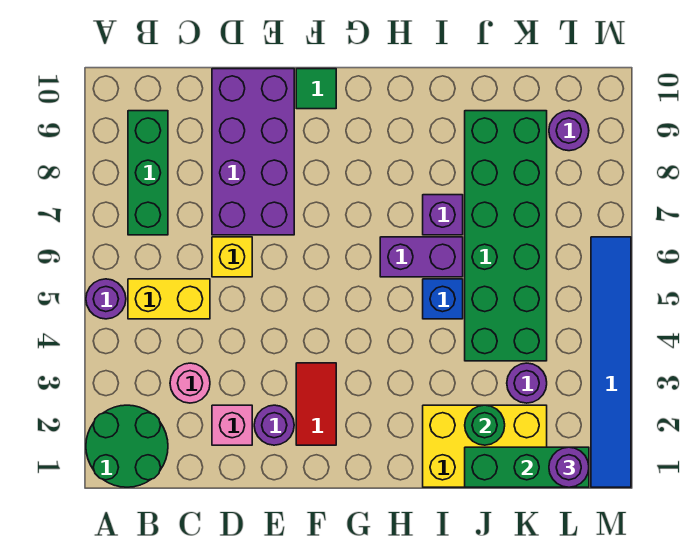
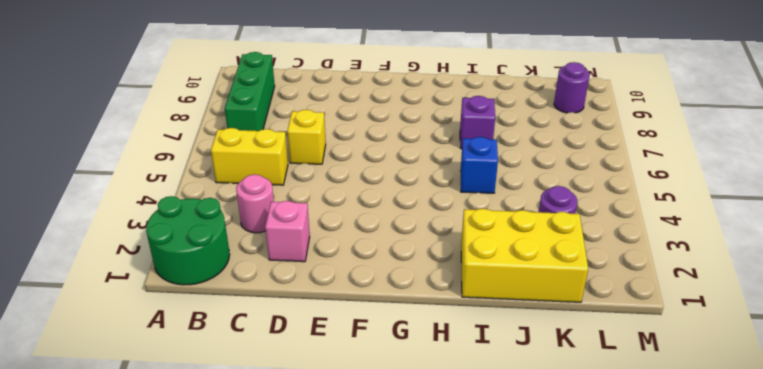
none -> purple 1x1 round brick [86,279,126,319]
none -> purple 2x4 brick [212,69,294,235]
none -> purple 1x1 round brick [254,405,294,445]

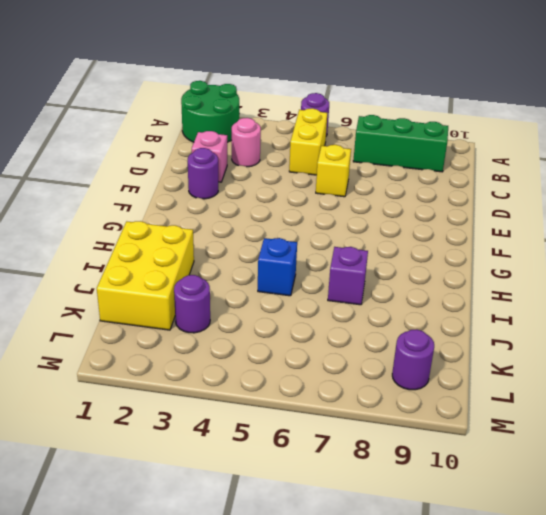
none -> purple 2x4 brick [212,69,294,235]
none -> red 1x2 tile [296,363,336,445]
none -> green 1x1 tile [296,69,336,109]

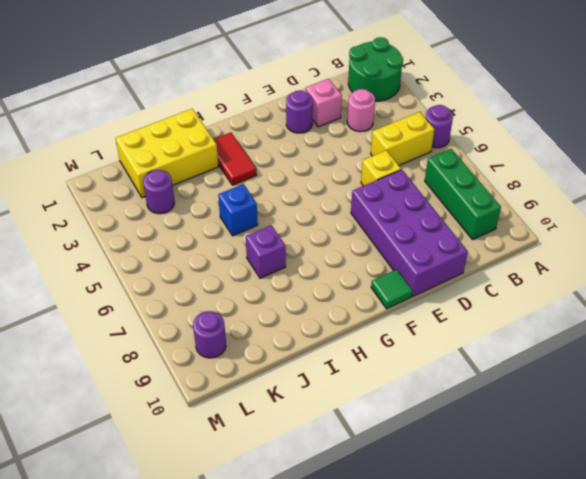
red 1x2 tile [213,133,257,185] -> red 1x2 tile moved to [296,363,336,445]
none -> purple 1x2 brick [380,237,463,277]
none -> green 2x6 brick [465,111,547,361]
none -> blue 1x6 tile [591,237,631,487]

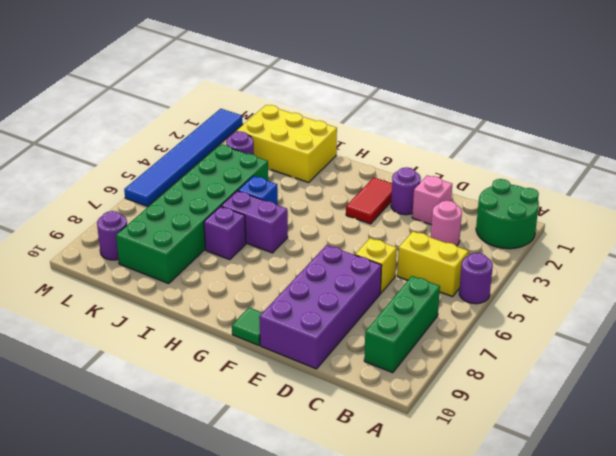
none -> green 1x3 brick [465,447,589,487]
none -> green 1x1 round brick [465,405,505,445]
none -> purple 1x1 round brick [549,447,589,487]

